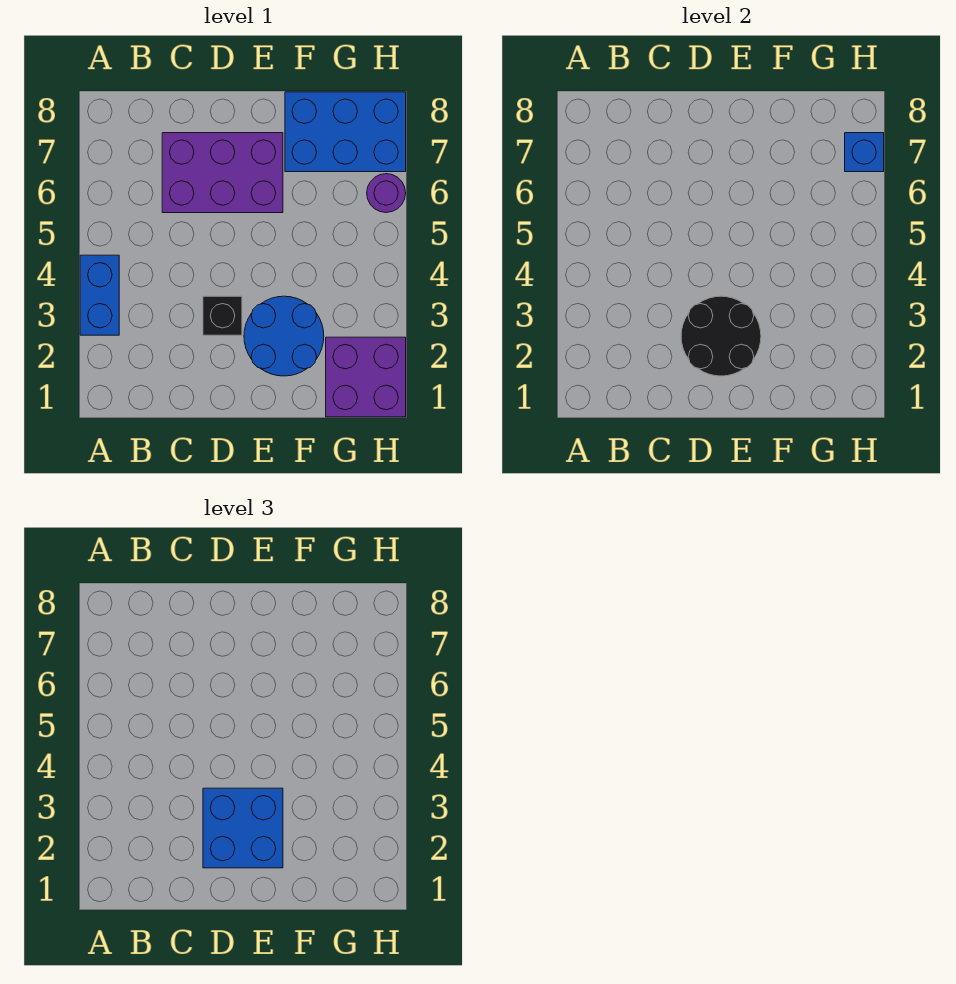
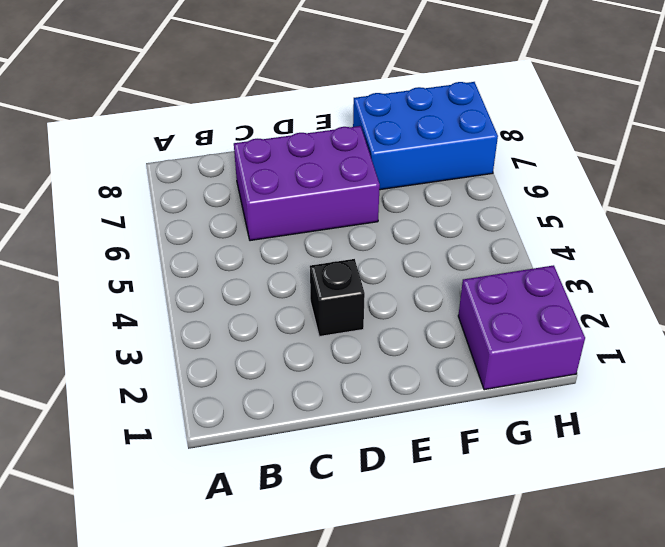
none -> blue 1x2 brick [80,255,119,335]
none -> blue 2x2 round brick [244,296,324,376]

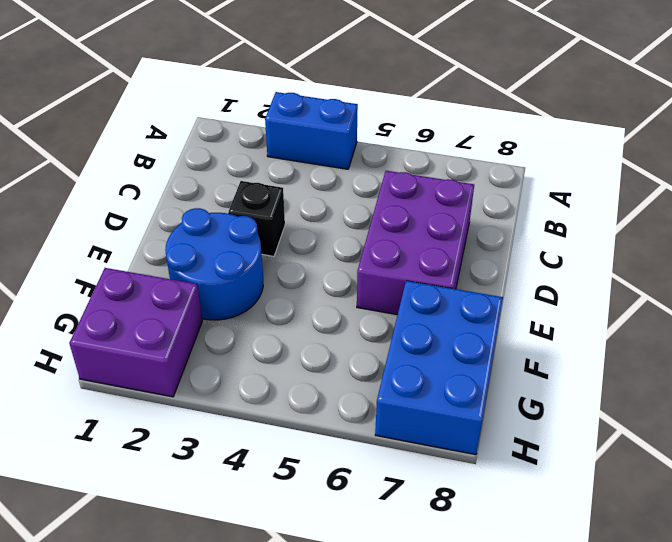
none -> purple 1x1 round brick [367,174,406,213]
none -> black 2x2 round brick [681,296,761,376]

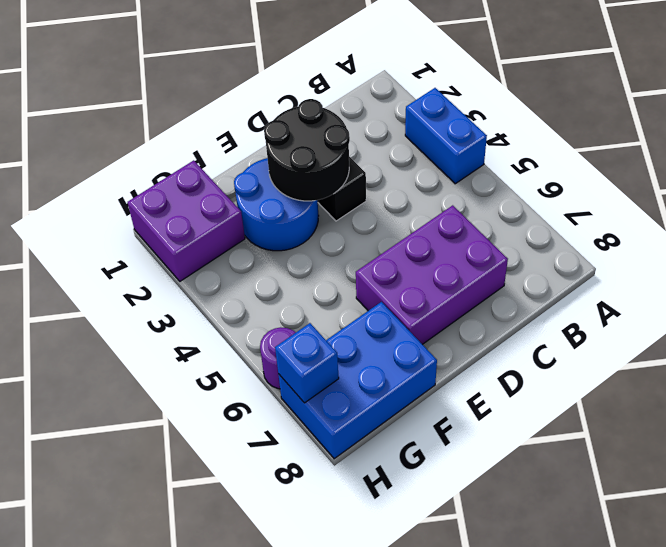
none -> blue 2x2 brick [203,788,283,868]

